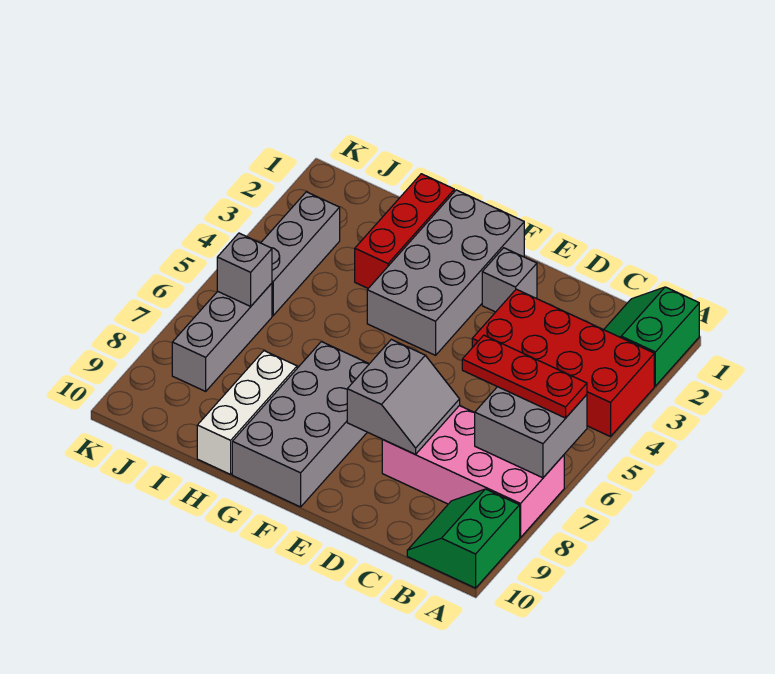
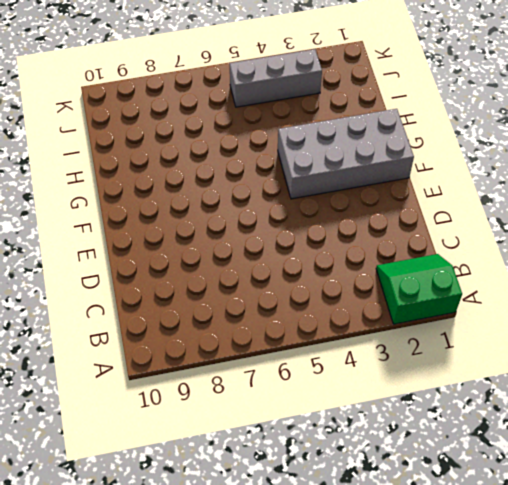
none -> red 2x4 brick [472,289,654,437]
none -> pink 2x4 brick [382,406,564,538]
none -> green 2x2 slope [407,489,520,588]

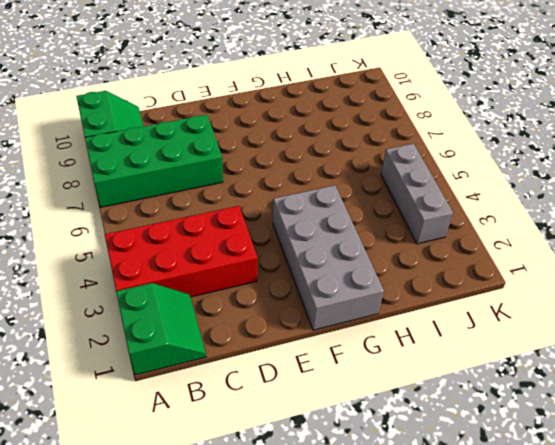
green 2x4 brick [85,115,223,207] -> pink 2x4 brick [382,406,564,538]
none -> grey 1x1 brick [482,248,537,312]
none -> grey 2x4 brick [232,342,369,507]
none -> red 1x3 brick [355,174,454,288]

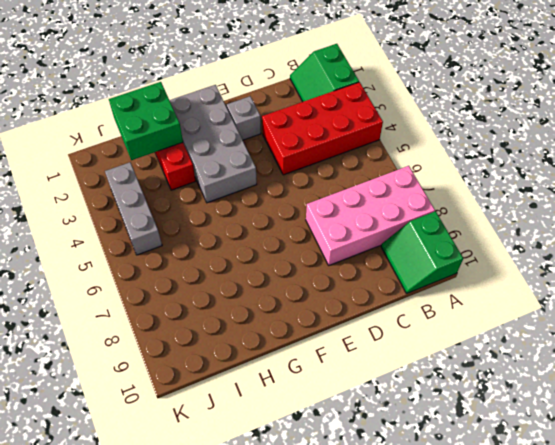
green 2x2 brick [109,82,183,160] -> none
none -> grey 2x4 brick [232,342,369,507]
none -> white 1x3 brick [197,351,297,474]
none -> grey 1x3 brick [172,283,272,391]

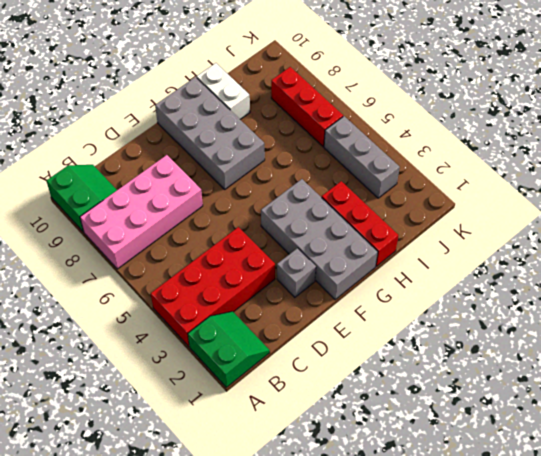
white 1x2 brick [197,63,250,119] -> white 1x3 brick [197,351,297,474]
red 1x3 brick [271,67,343,147] -> grey 1x3 brick [172,283,272,391]
none -> grey 2x2 brick [475,387,587,478]
none -> grey 2x2 slope [347,340,460,454]
none -> grey 1x1 brick [217,233,272,306]

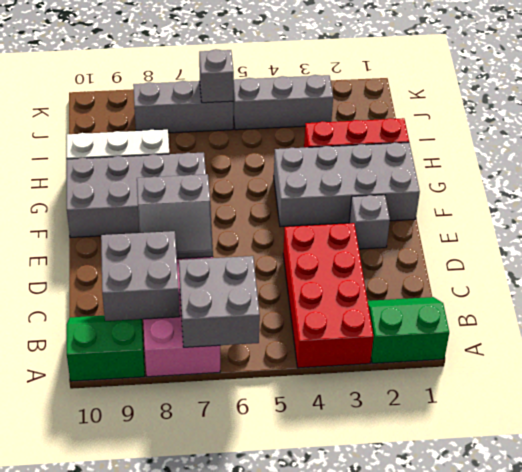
grey 2x2 brick [101,231,180,321] -> none
none -> red 1x3 plate [462,335,587,418]

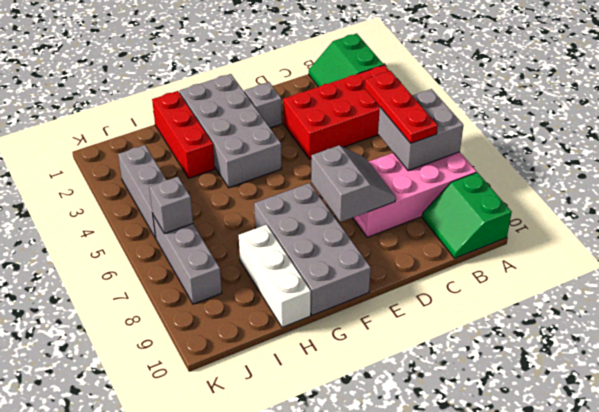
red 1x3 plate [365,71,438,143] -> red 1x3 plate turned to [462,335,587,418]

